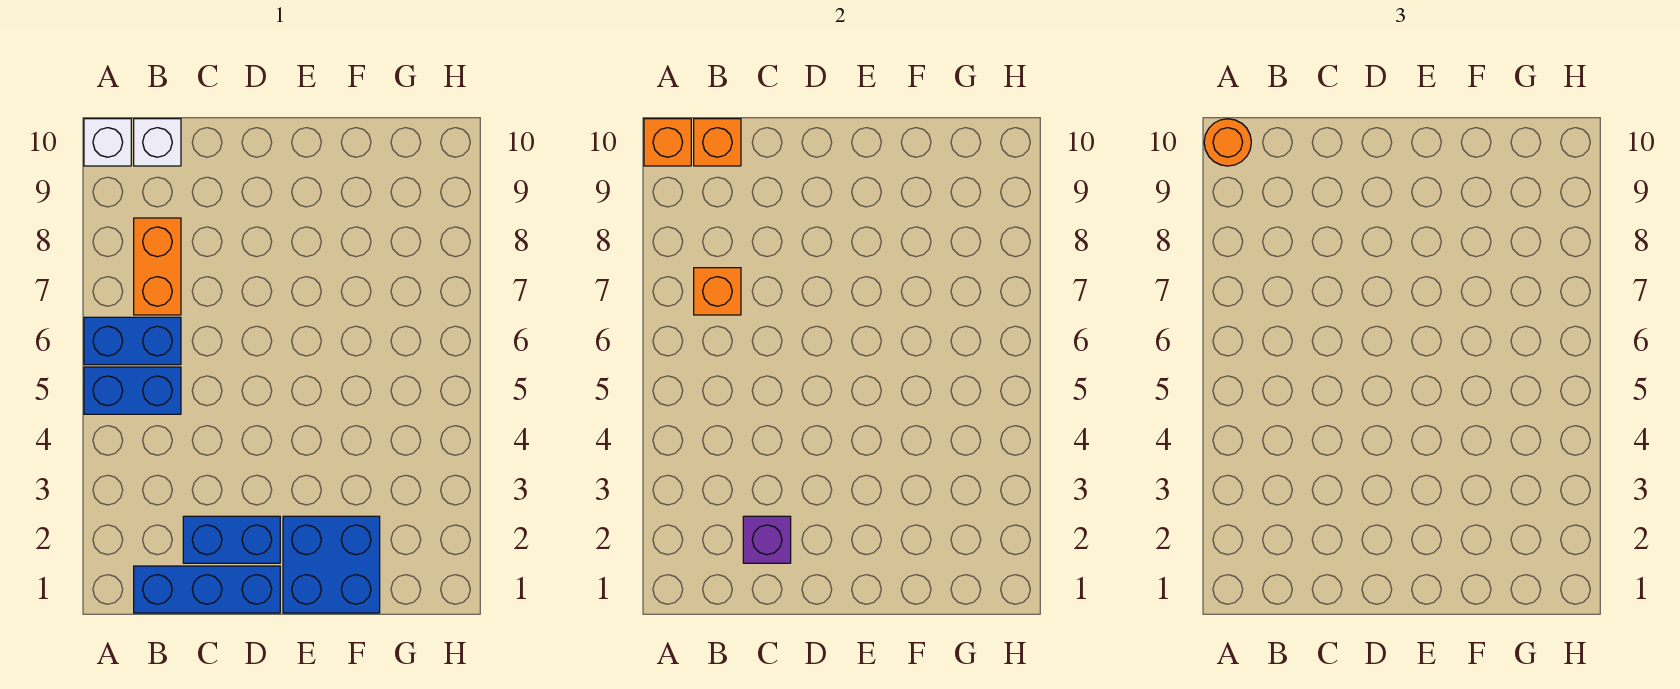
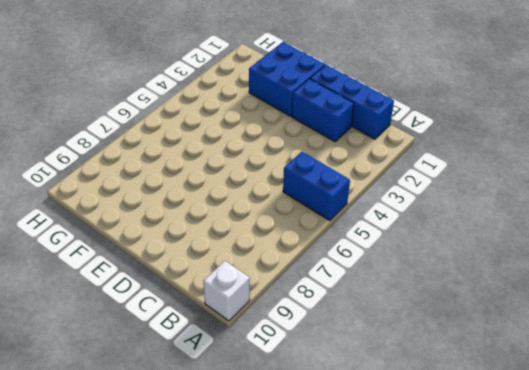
none -> blue 1x2 brick [84,317,181,365]
none -> orange 1x2 brick [134,218,181,315]
none -> white 1x1 brick [134,119,181,166]

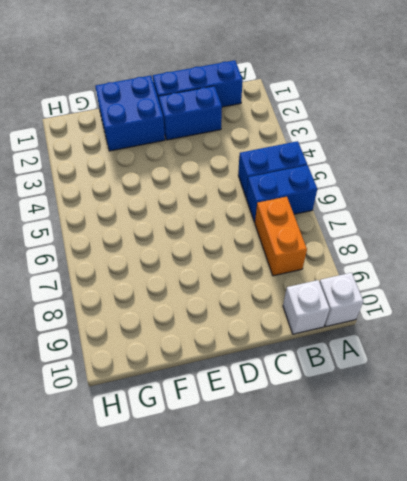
none -> orange 1x1 brick [644,119,691,166]
none -> orange 1x1 brick [694,268,741,315]
none -> orange 1x1 brick [694,119,741,166]

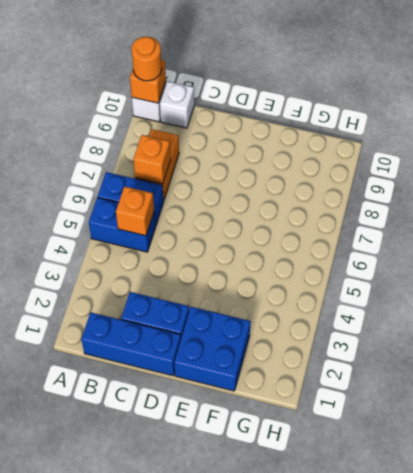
orange 1x1 brick [116,186,154,236] -> orange 1x1 brick moved to [694,119,741,166]
none -> purple 1x1 brick [743,516,791,563]

